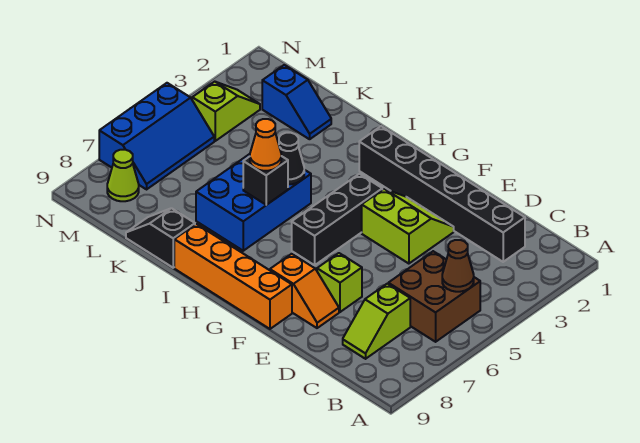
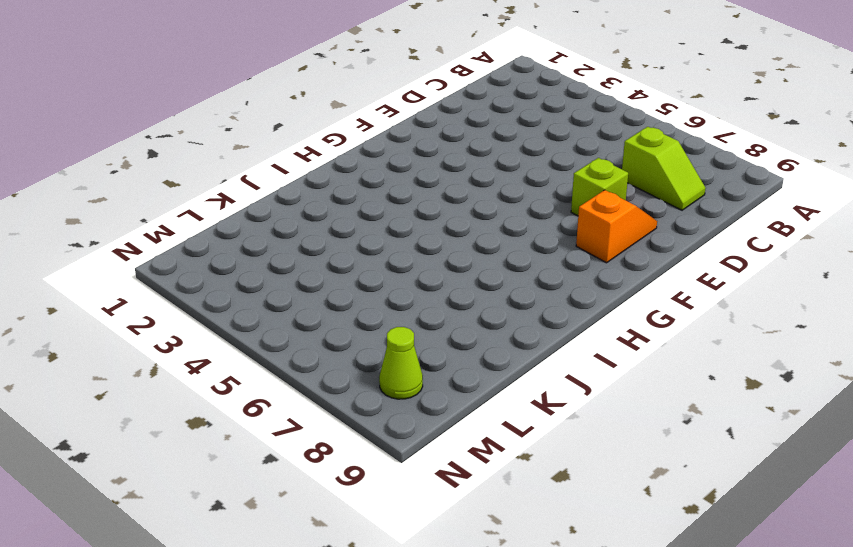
none -> brown 2x2 brick [388,251,480,342]
none -> black 1x6 brick [359,126,525,262]
none -> lime 2x2 slope [362,189,454,264]

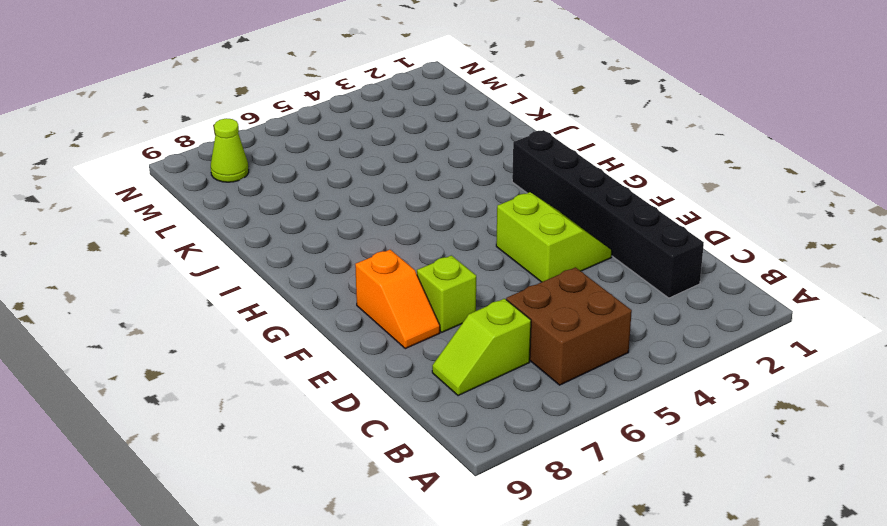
none -> orange 1x4 brick [174,224,292,329]
none -> black 1x3 brick [292,174,382,265]
none -> blue 2x3 brick [196,154,311,251]

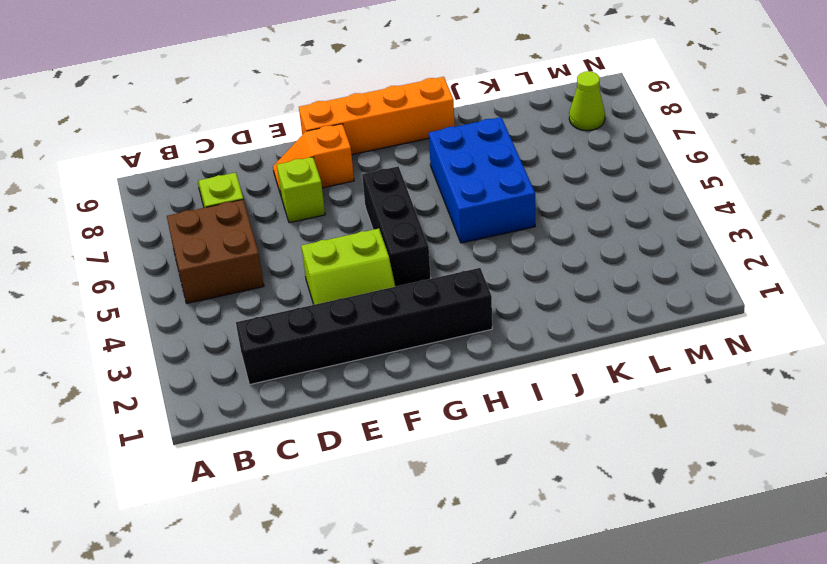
none -> black 1x2 slope [126,208,195,268]
none -> blue 1x2 slope [262,65,331,139]
none -> lime 1x2 slope [192,82,260,141]

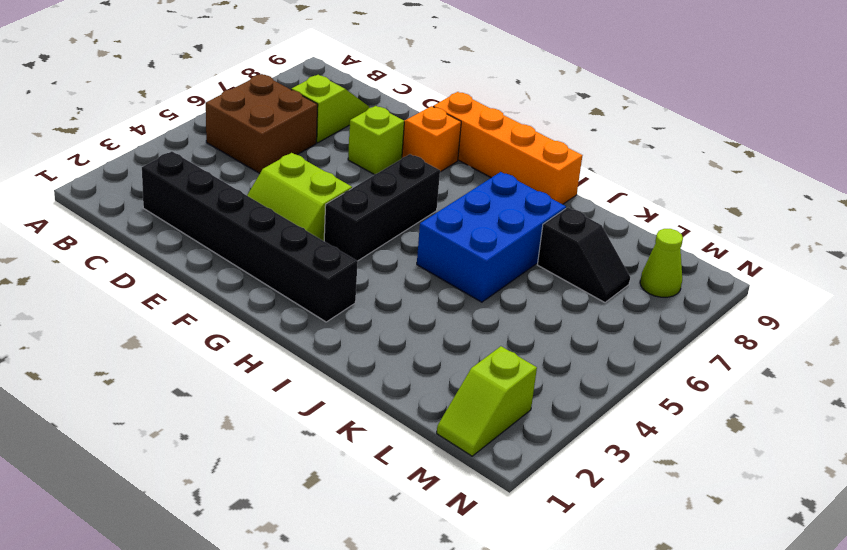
black 1x2 slope [537,207,630,302] -> black 1x2 slope moved to [126,208,195,268]
lime 1x2 slope [437,346,537,456] -> lime 1x2 slope moved to [192,82,260,141]
none -> blue 1x2 slope [262,65,331,139]
none -> blue 2x3 slope [99,83,214,189]
none -> brown 1x1 cone [442,240,474,292]

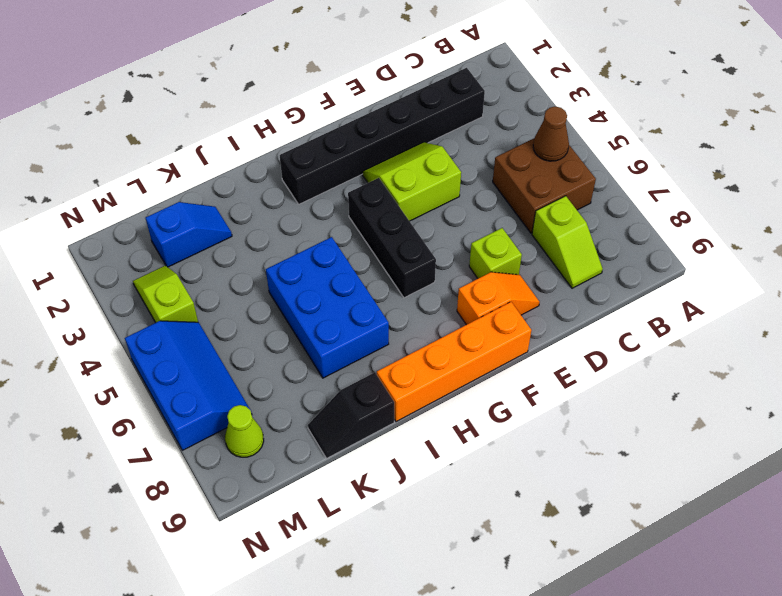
none -> black 1x1 cone [279,133,304,184]
none -> black 1x1 brick [243,156,288,205]
none -> orange 1x1 cone [250,119,281,171]

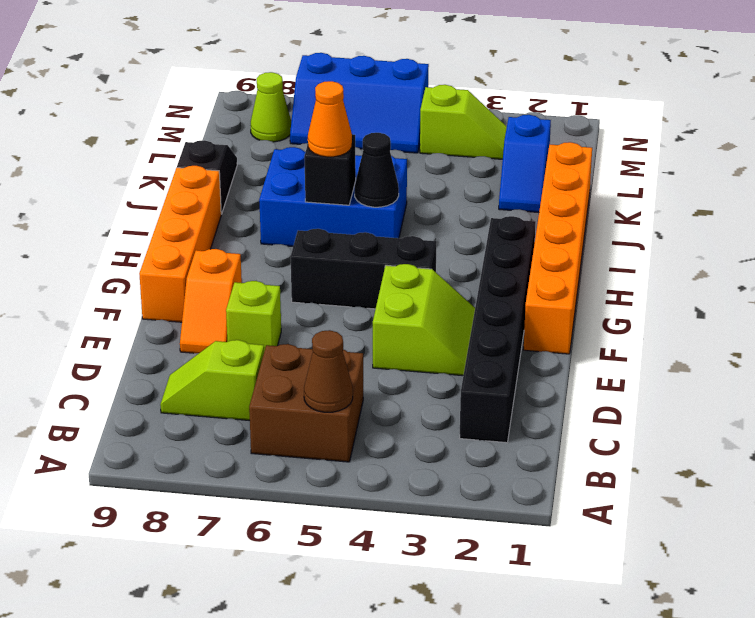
orange 1x6 brick [524,142,592,354] -> none

